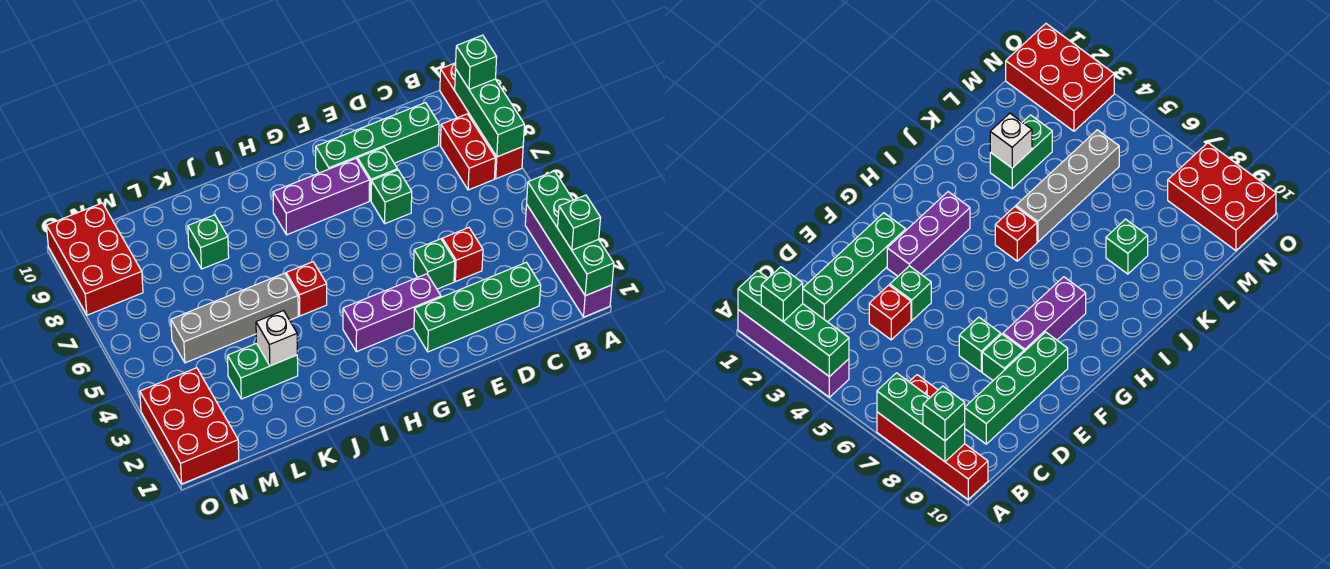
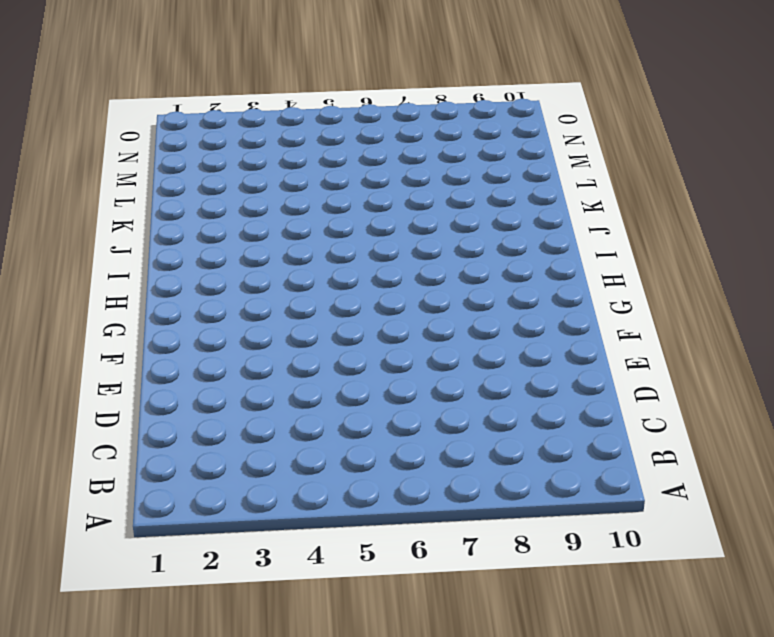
none -> purple 1x4 brick [525,205,612,317]
none -> red 1x4 brick [440,63,523,179]
none -> red 1x2 brick [440,114,495,190]

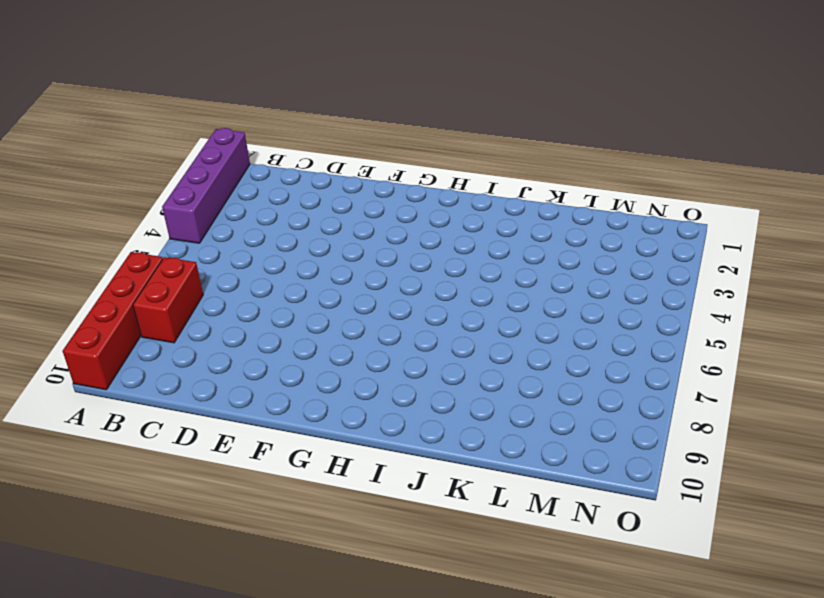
none -> green 1x4 brick [414,262,541,352]
none -> green 1x4 brick [316,103,439,173]
none -> red 1x1 brick [442,228,483,282]

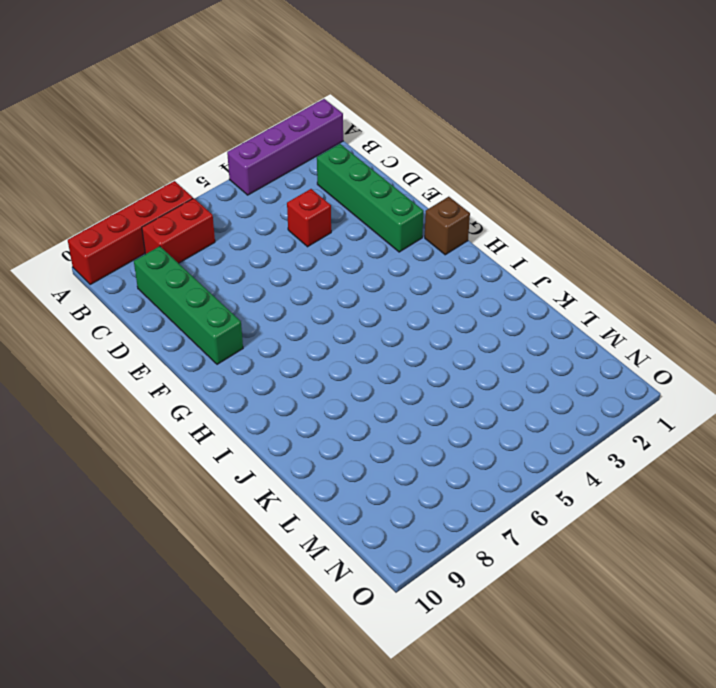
brown 1x1 brick [425,197,470,255] -> none
none -> green 1x1 brick [414,239,455,289]
none -> green 1x1 brick [371,170,412,224]
none -> green 1x1 brick [358,147,398,201]

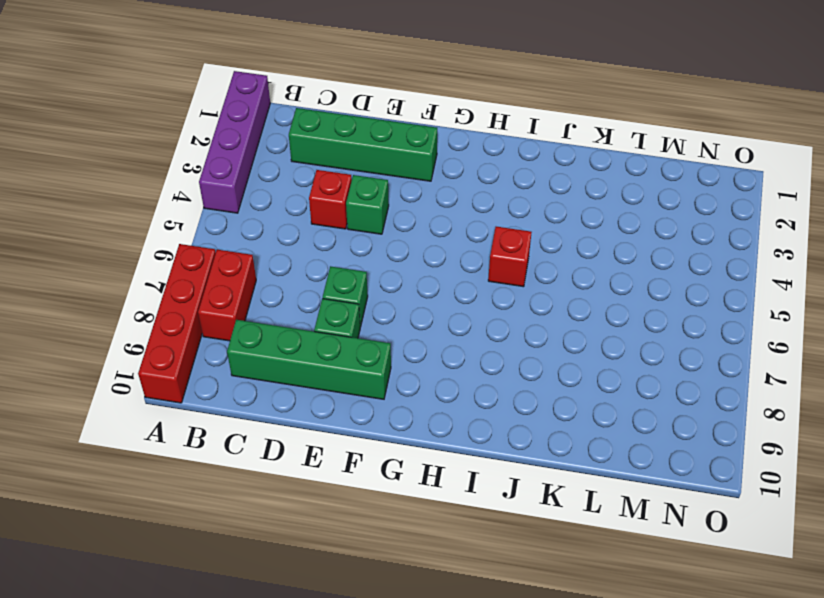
none -> purple 1x3 brick [343,274,441,352]
none -> purple 1x3 brick [273,159,370,235]
none -> grey 1x4 brick [171,273,298,363]

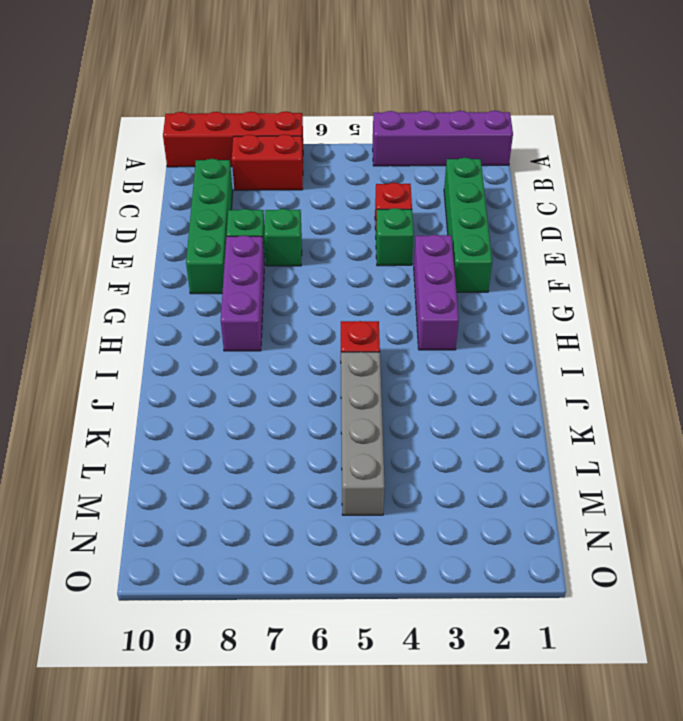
none -> green 1x2 brick [228,343,298,399]
none -> green 1x1 brick [188,215,229,269]
none -> red 2x3 brick [140,368,239,484]

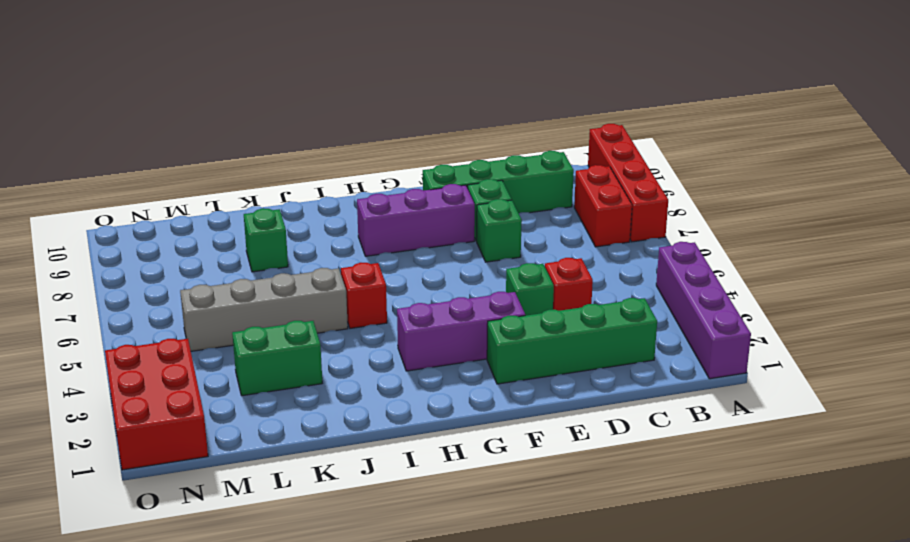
none -> red 2x3 brick [46,203,143,315]
none -> green 1x4 brick [527,171,614,296]
none -> green 1x3 brick [455,69,524,157]

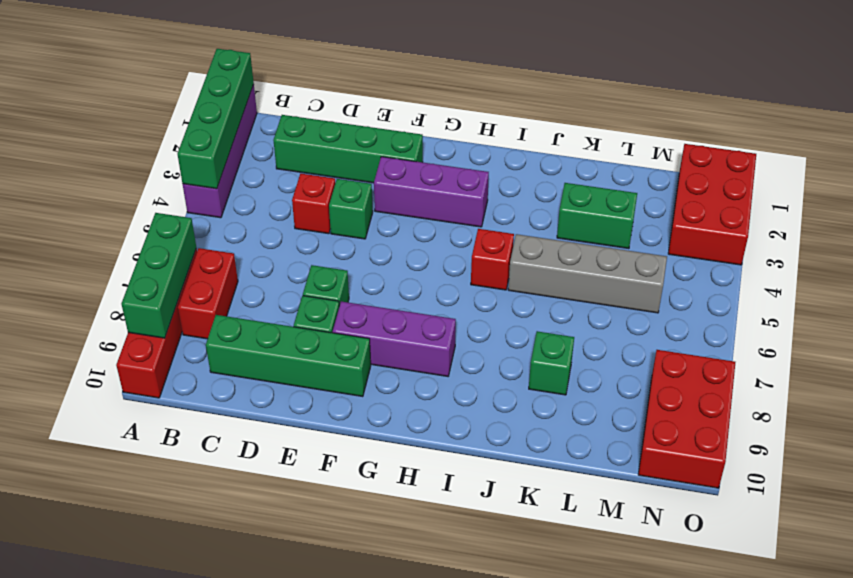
none -> white 1x1 brick [256,311,297,366]
none -> green 1x1 brick [558,195,601,250]
none -> green 1x1 brick [455,35,497,89]

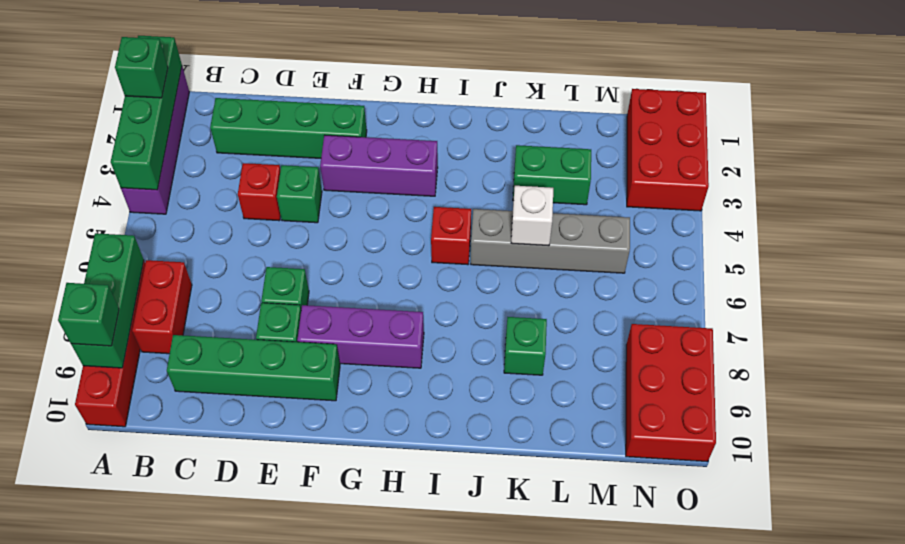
white 1x1 brick [511,186,553,246] -> white 1x1 brick moved to [256,311,297,366]

